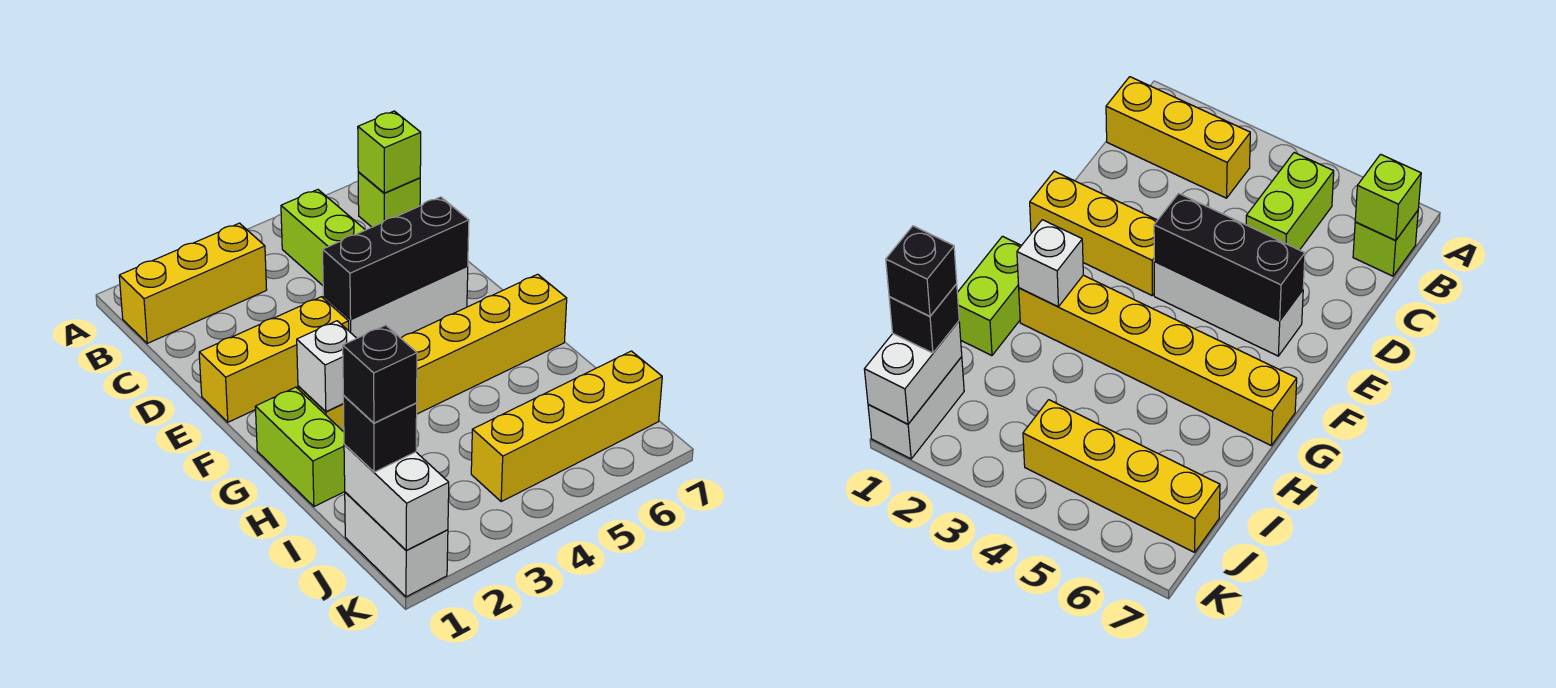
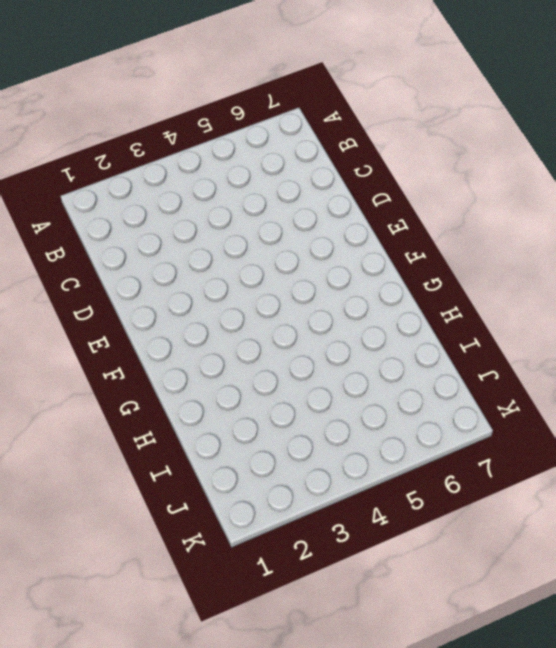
none -> yellow 1x3 brick [119,223,267,343]
none -> lime 1x2 brick [281,190,365,285]
none -> lime 1x1 brick [358,172,420,227]

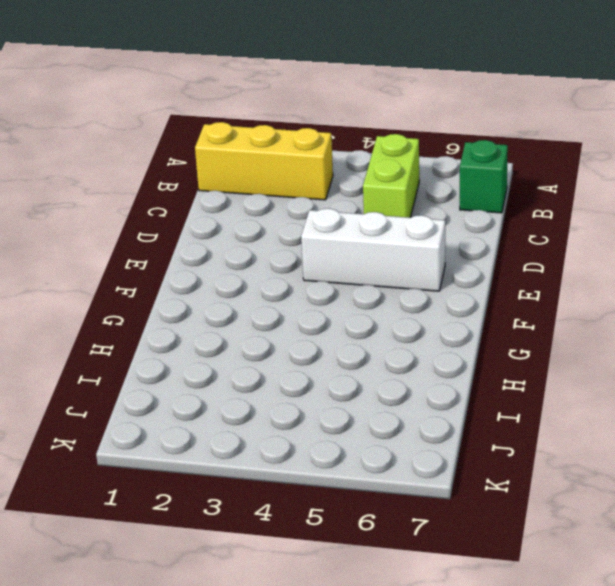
green 1x1 brick [460,140,508,213] -> lime 1x1 brick [358,172,420,227]
none -> yellow 1x3 brick [199,297,349,422]
none -> lime 1x2 brick [255,387,345,507]
none -> yellow 1x6 brick [298,274,567,432]

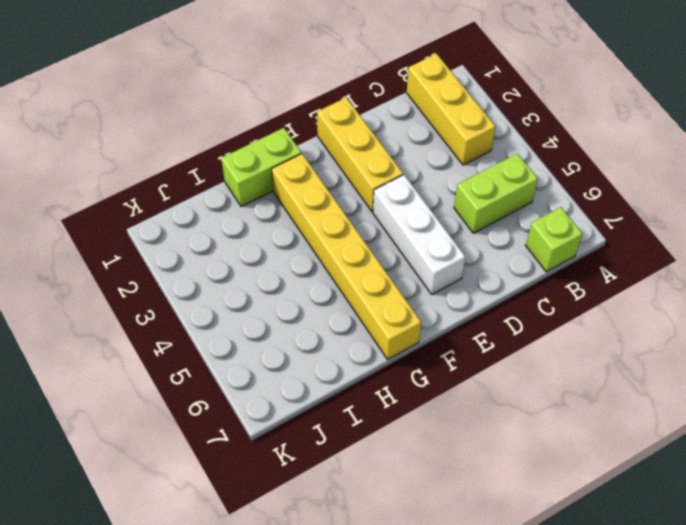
none -> white 1x2 brick [345,492,448,597]
none -> yellow 1x4 brick [471,351,662,502]
none -> lime 1x1 brick [358,111,421,193]

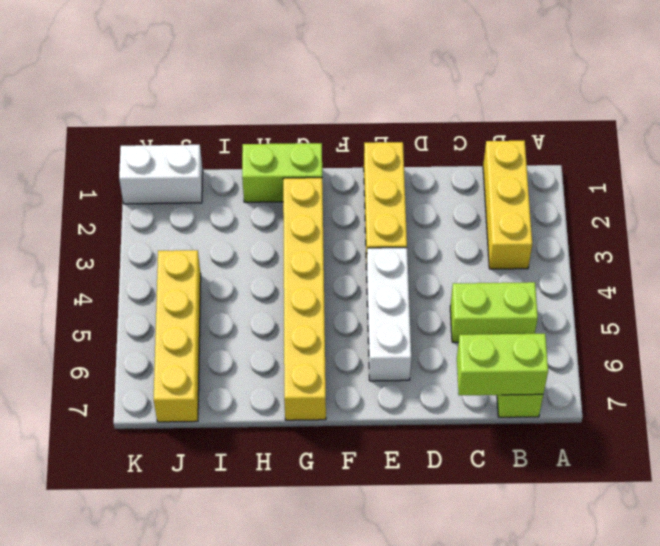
lime 1x2 brick [457,334,548,395] -> lime 1x1 brick [358,111,421,193]
none -> black 1x3 brick [323,197,469,319]
none -> white 1x1 brick [297,321,357,412]
none -> white 1x2 brick [344,445,449,551]

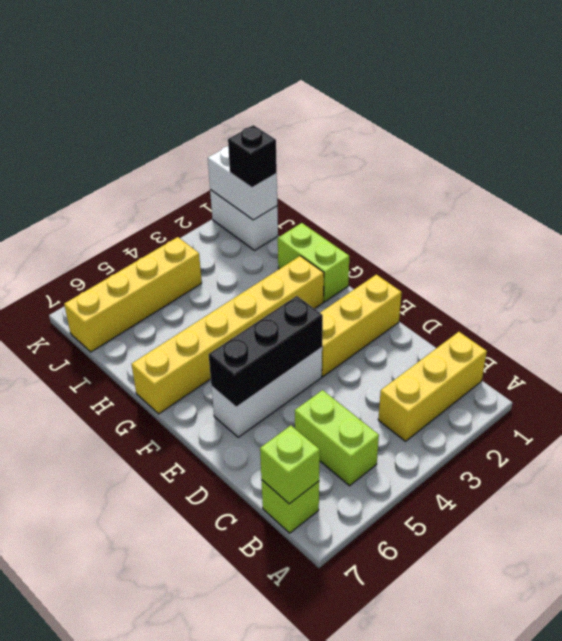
none -> white 1x1 brick [297,321,357,412]
none -> black 1x1 brick [343,325,417,423]

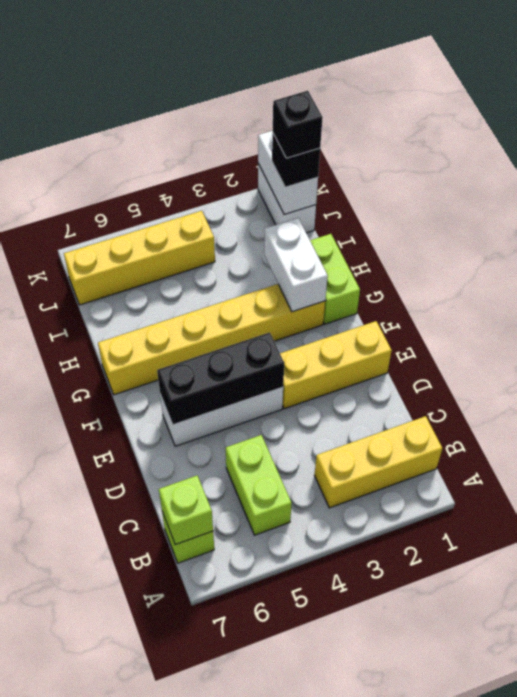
white 1x2 brick [264,218,328,312] -> white 1x1 brick [297,321,357,412]

